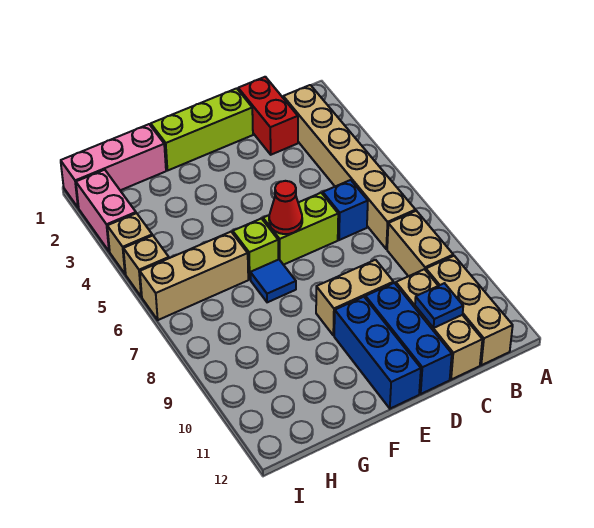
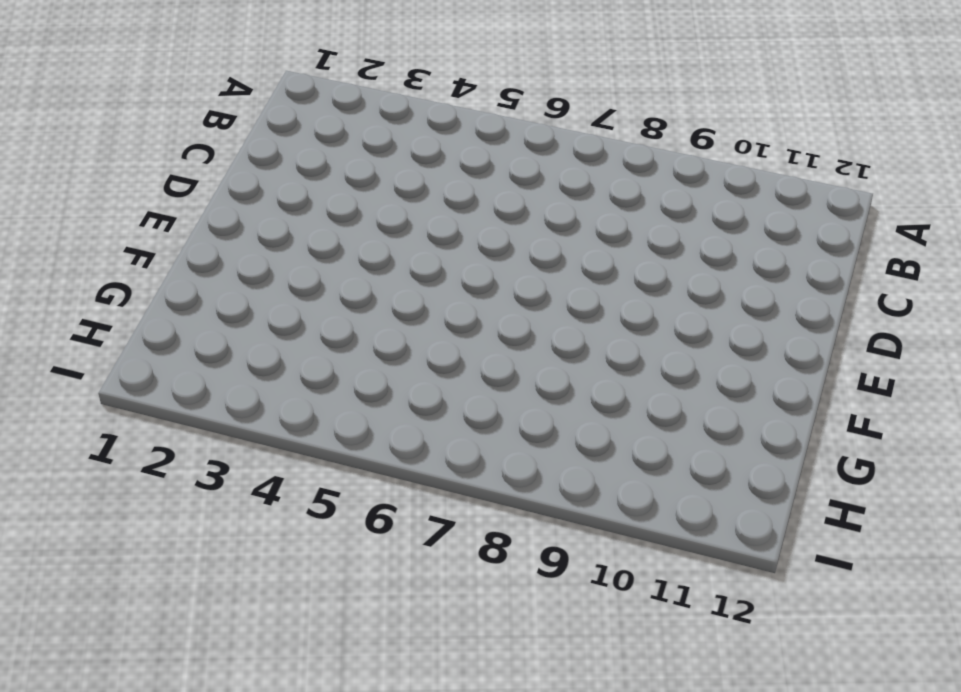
none -> tan 1x6 brick [283,85,416,249]
none -> tan 1x2 brick [387,211,453,276]
none -> tan 1x3 brick [426,256,513,365]

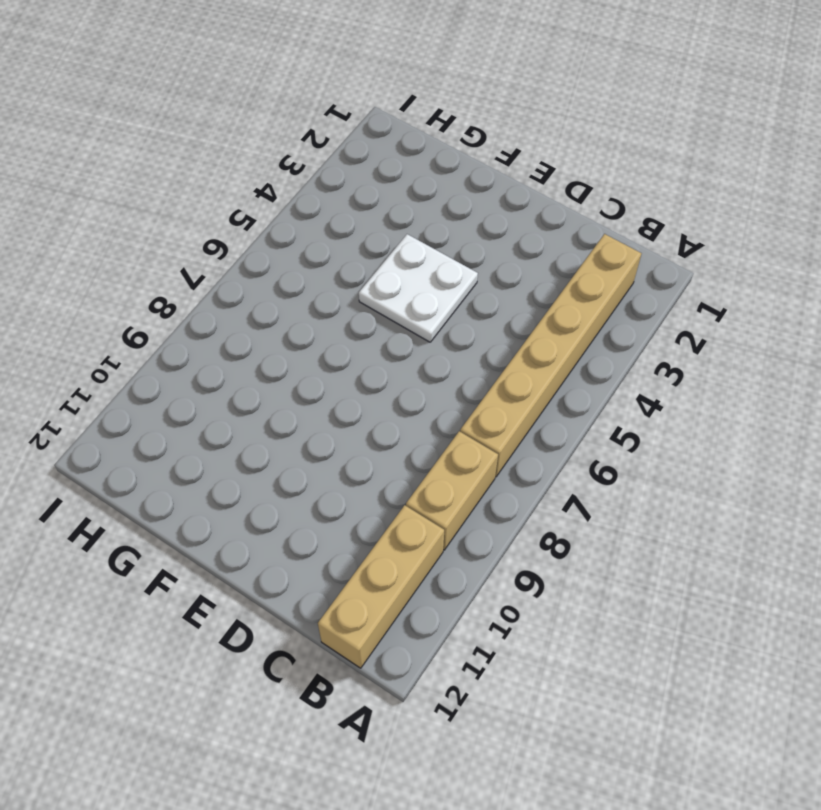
white 2x2 plate [359,234,478,342] -> none
none -> red 1x2 brick [238,77,298,155]
none -> blue 1x1 brick [323,180,368,240]
none -> tan 1x3 brick [396,269,482,380]

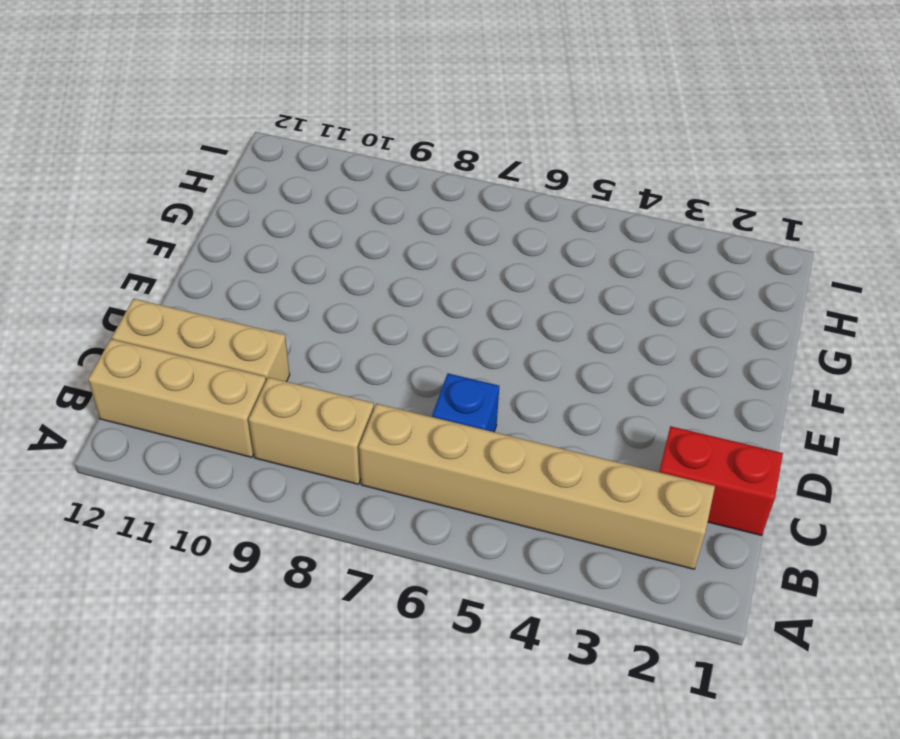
none -> lime 1x3 brick [151,88,253,171]
none -> lime 1x2 brick [263,193,338,265]
none -> tan 1x2 brick [316,260,394,336]

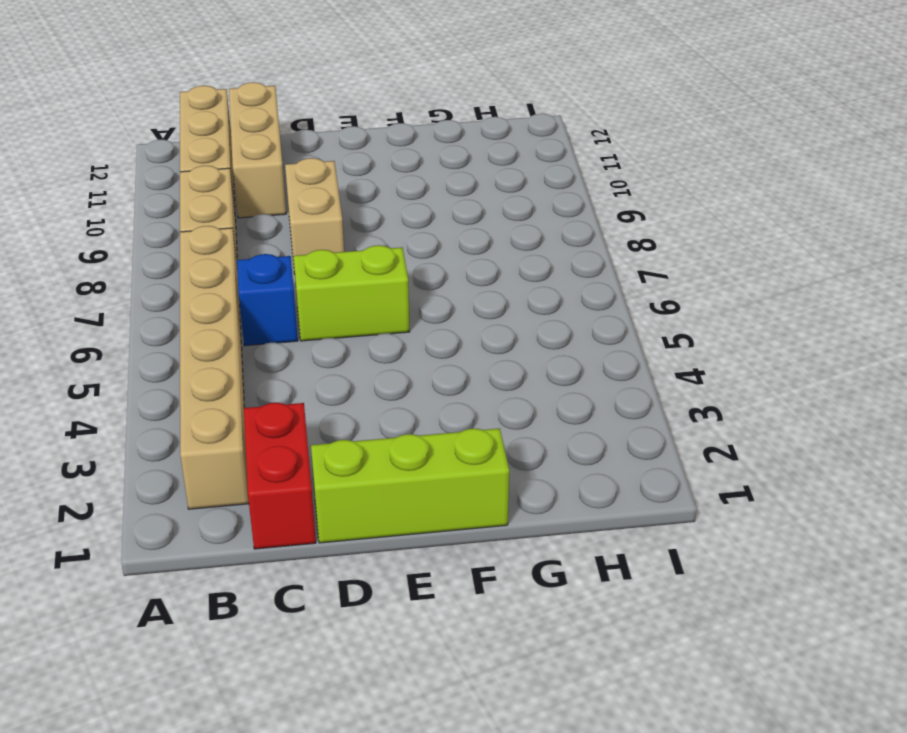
tan 1x2 brick [285,158,344,274] -> tan 1x2 brick turned to [316,260,394,336]
none -> blue 1x3 brick [365,283,452,394]
none -> blue 1x3 brick [334,297,421,409]
none -> lime 1x1 brick [233,219,278,279]

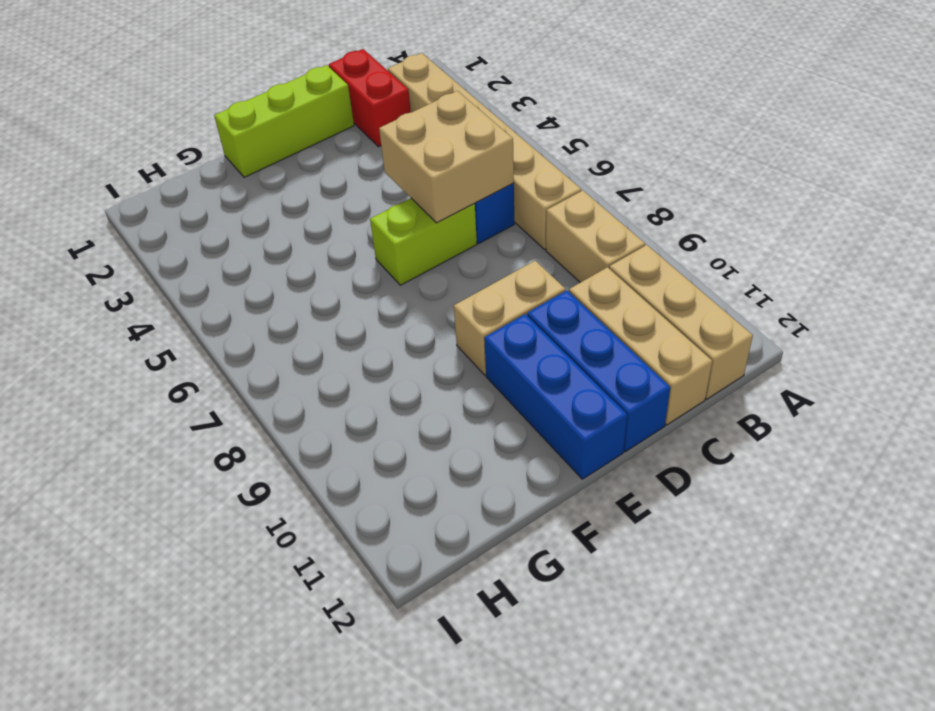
tan 2x2 brick [379,91,514,223] -> none
none -> lime 1x1 brick [233,219,278,279]
none -> blue 1x1 tile [250,259,296,302]
none -> pink 1x3 brick [61,124,166,208]

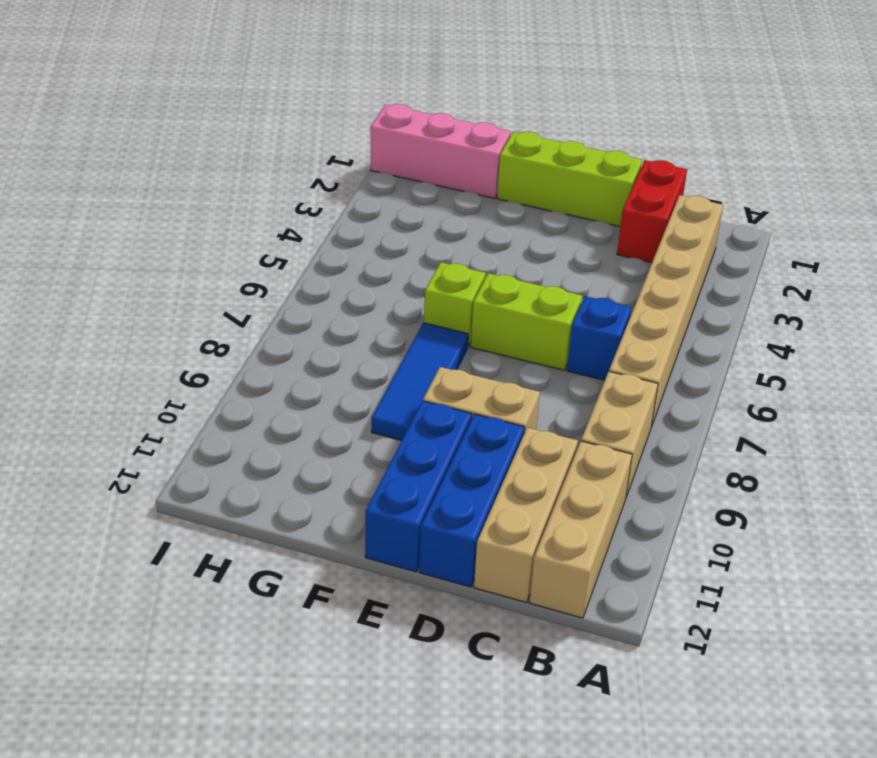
blue 1x3 tile [371,323,468,440] -> blue 1x1 tile [250,259,296,302]
none -> tan 1x3 brick [140,232,248,320]
none -> pink 1x2 brick [76,170,136,252]
none -> tan 1x1 brick [107,213,152,274]

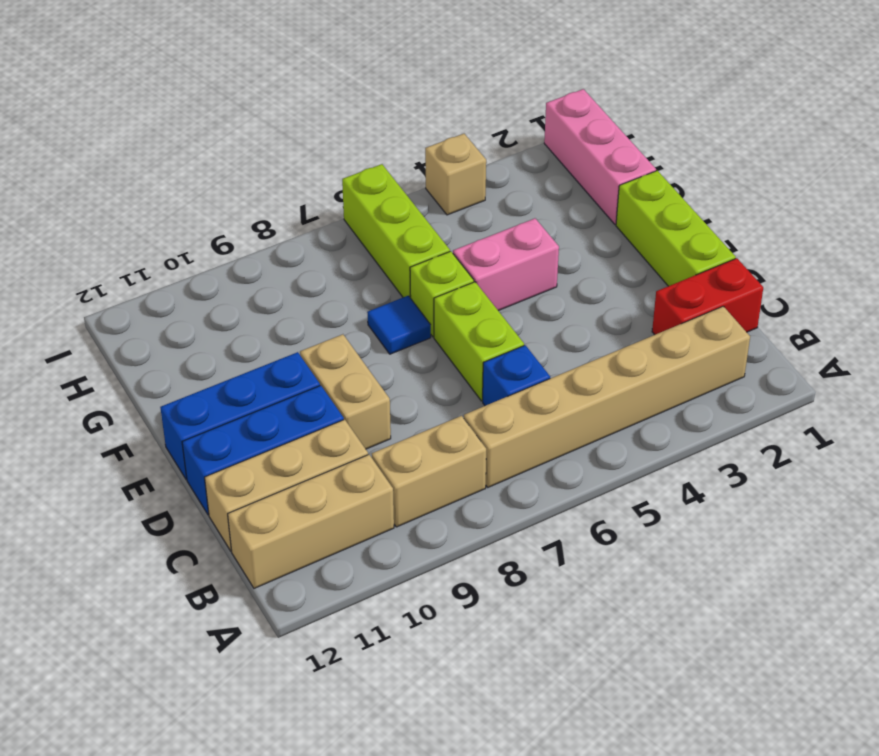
pink 1x2 brick [453,218,559,311] -> pink 1x2 brick moved to [76,170,136,252]
lime 1x3 brick [342,164,450,298] -> tan 1x3 brick [140,232,248,320]
none -> tan 1x1 brick [123,235,169,297]
none -> blue 1x1 plate [415,283,463,328]
none -> red 1x1 cone [269,181,302,234]

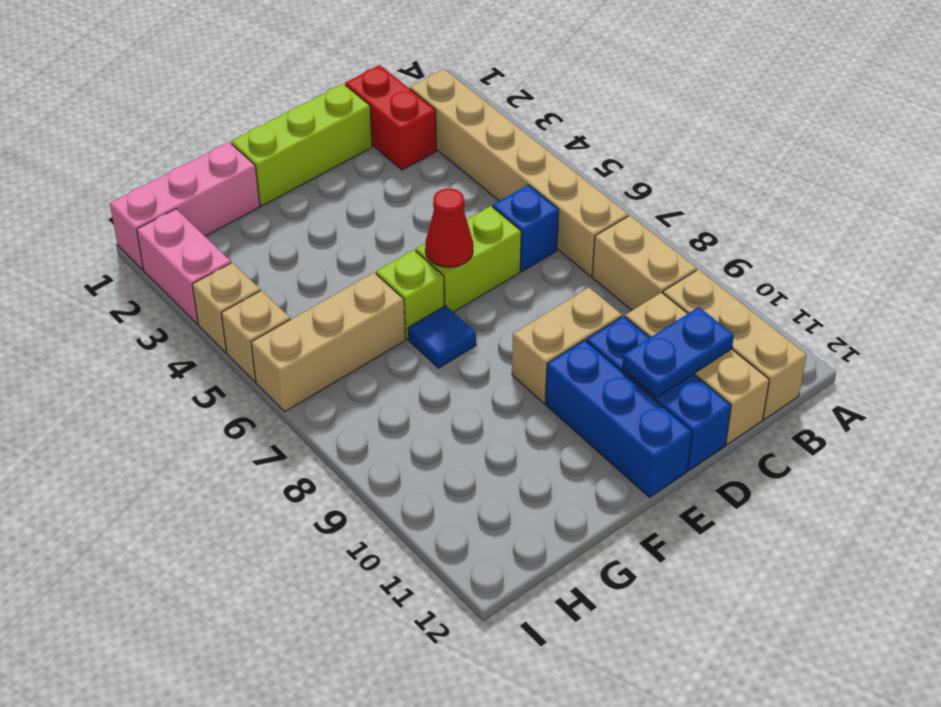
blue 1x2 plate [622,307,734,397] -> blue 1x1 plate [415,283,463,328]

